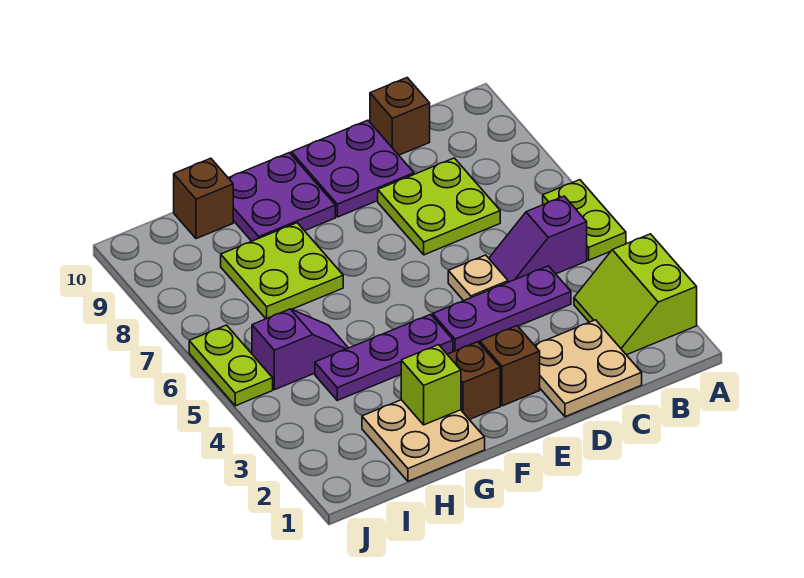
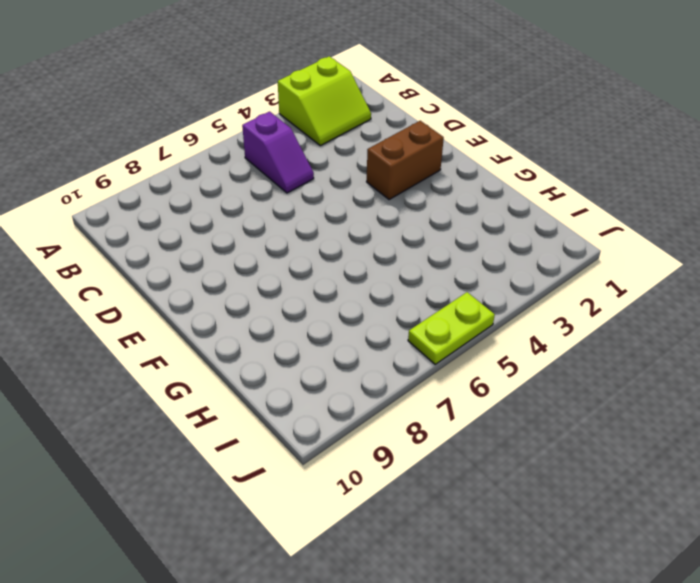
brown 1x2 brick [367,121,444,200] -> brown 1x1 brick [480,326,540,406]
none -> lime 1x2 plate [543,180,626,260]
none -> tan 2x2 plate [535,320,642,417]
none -> purple 1x3 plate [433,266,571,351]

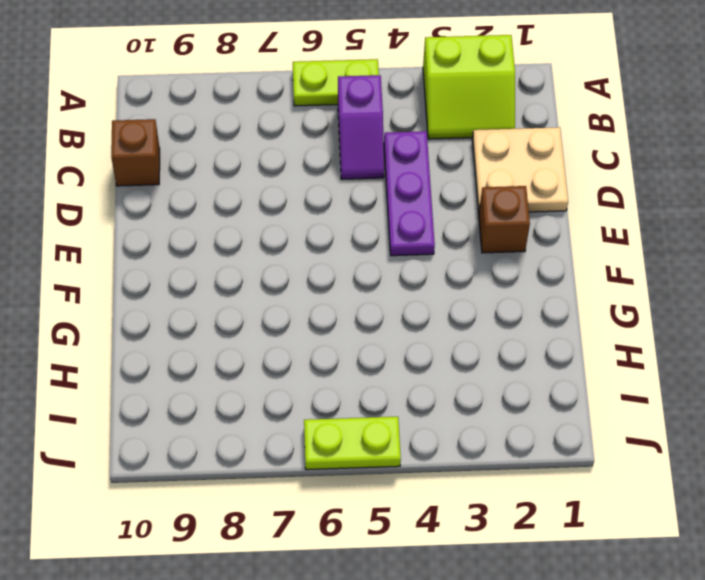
none -> lime 2x2 plate [378,158,500,255]
none -> tan 1x1 plate [448,255,508,301]
none -> purple 2x2 plate [291,120,414,217]

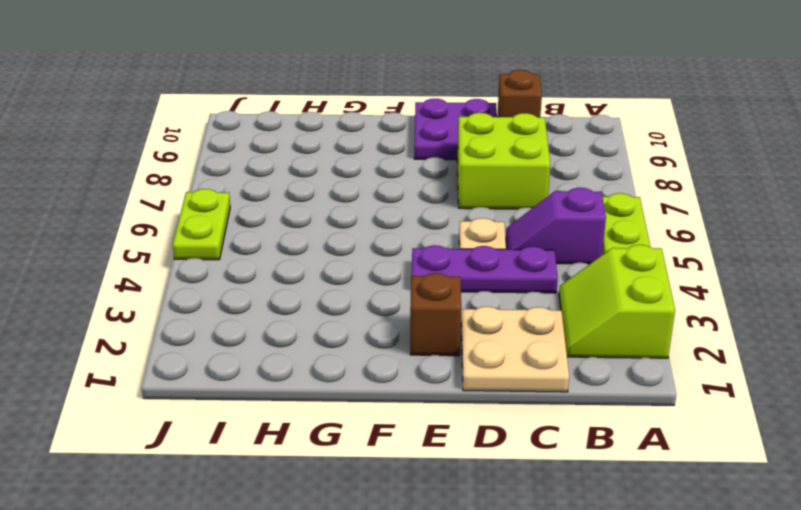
lime 2x2 brick [457,113,550,209] -> lime 2x2 plate [378,158,500,255]
none -> brown 1x1 brick [447,342,500,420]
none -> purple 1x3 plate [315,314,453,400]
none -> purple 2x2 plate [229,153,335,241]

